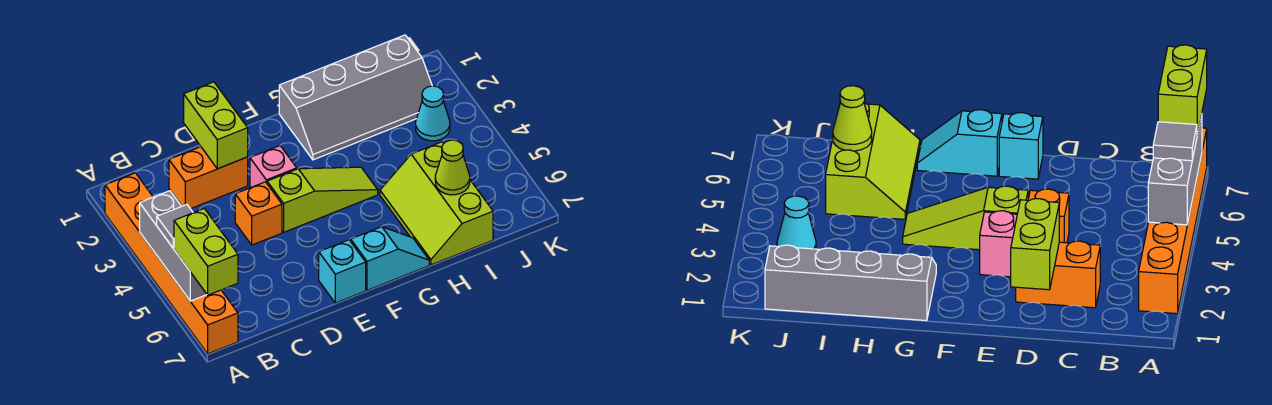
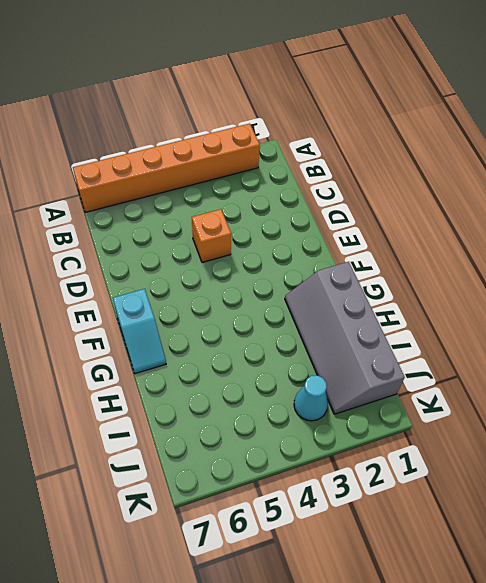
none -> orange 1x2 brick [169,147,248,209]
none -> pink 1x1 brick [250,146,297,187]
none -> lime 1x3 slope [267,167,378,232]

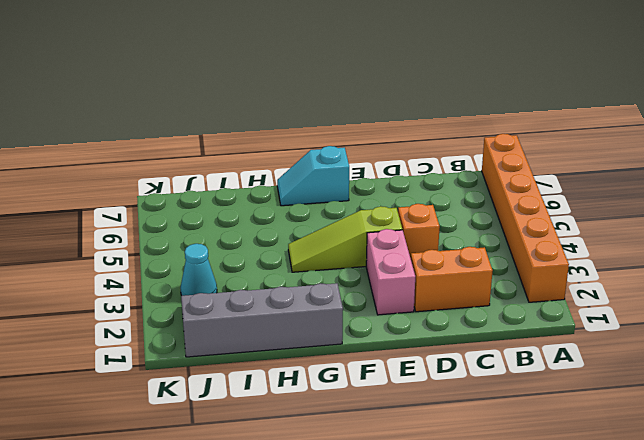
pink 1x2 brick [366,229,415,315] -> pink 1x1 brick [250,146,297,187]
none -> cyan 1x1 brick [319,240,366,303]
none -> lime 2x3 slope [380,142,493,265]
none -> grey 1x3 brick [140,191,207,301]

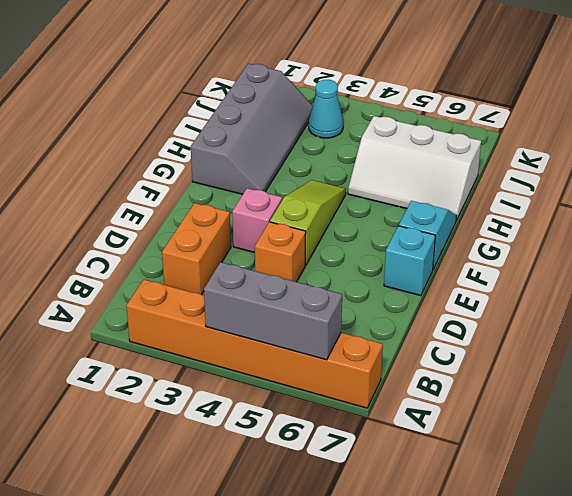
white 2x3 slope [348,116,481,221] -> lime 2x3 slope [380,142,493,265]
none -> lime 1x2 brick [184,82,248,169]
none -> lime 1x1 cone [435,140,470,195]
none -> grey 1x1 tile [157,205,193,248]

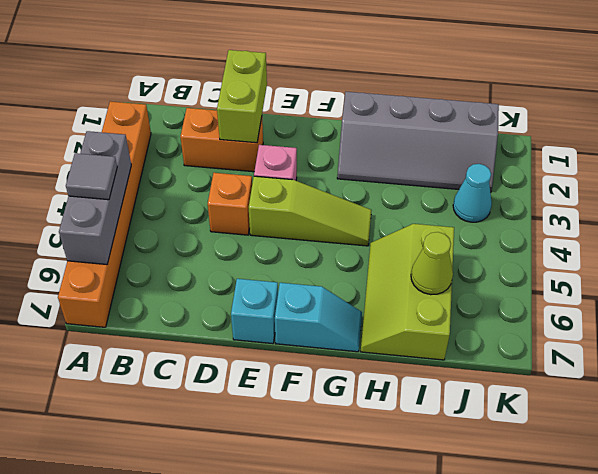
none -> lime 1x2 brick [174,209,238,295]

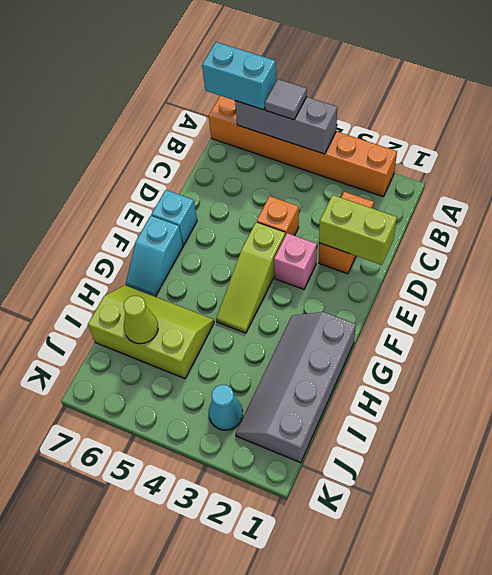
cyan 1x2 brick [202,42,276,110] -> lime 1x2 brick [174,209,238,295]

